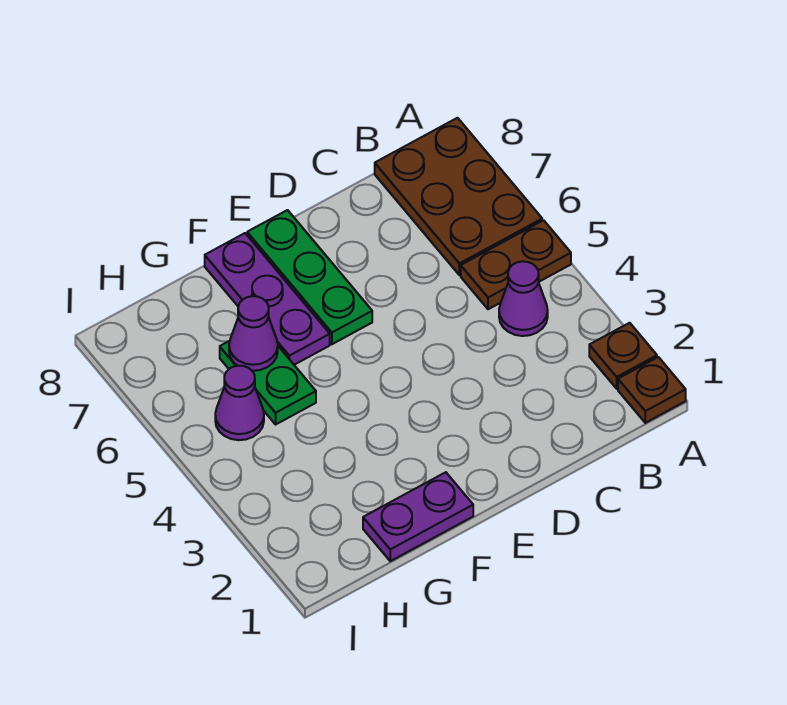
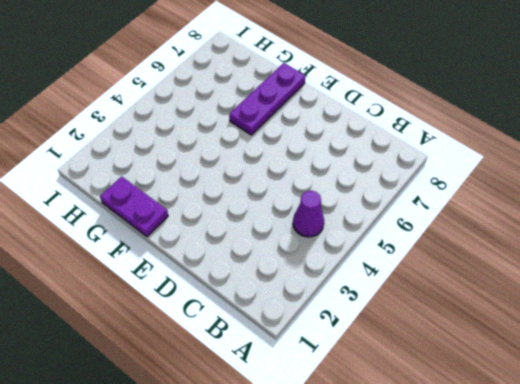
none -> brown 1x1 plate [618,357,686,423]
none -> brown 1x1 plate [589,323,657,389]

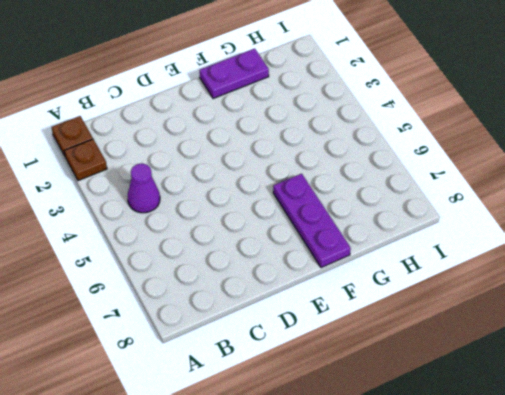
none -> brown 1x2 plate [461,220,571,309]
none -> brown 2x3 plate [375,118,542,275]

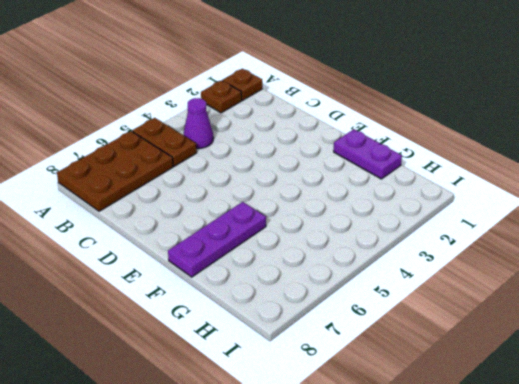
none -> green 1x3 plate [247,210,372,344]
none -> green 1x2 plate [220,341,316,424]

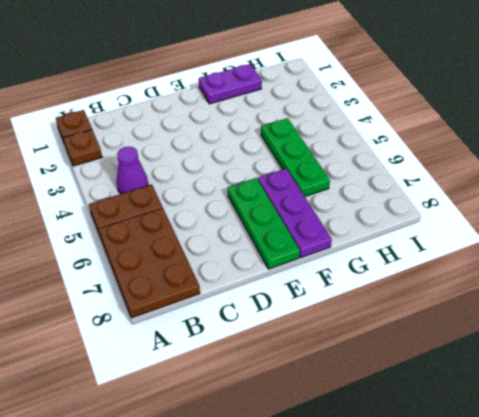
green 1x3 plate [261,118,330,196] -> green 1x2 plate [220,341,316,424]
none -> purple 1x1 cone [215,366,264,440]
none -> purple 1x1 cone [229,296,278,371]

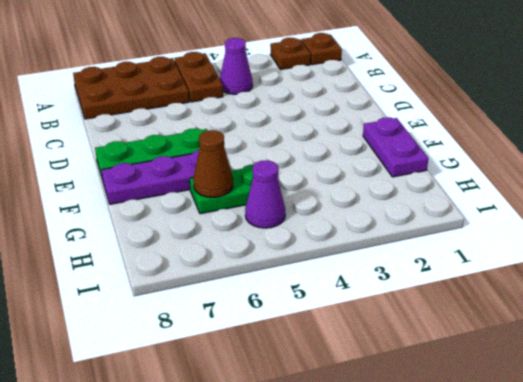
brown 1x1 cone [193,130,233,197] -> purple 1x1 cone [229,296,278,371]

